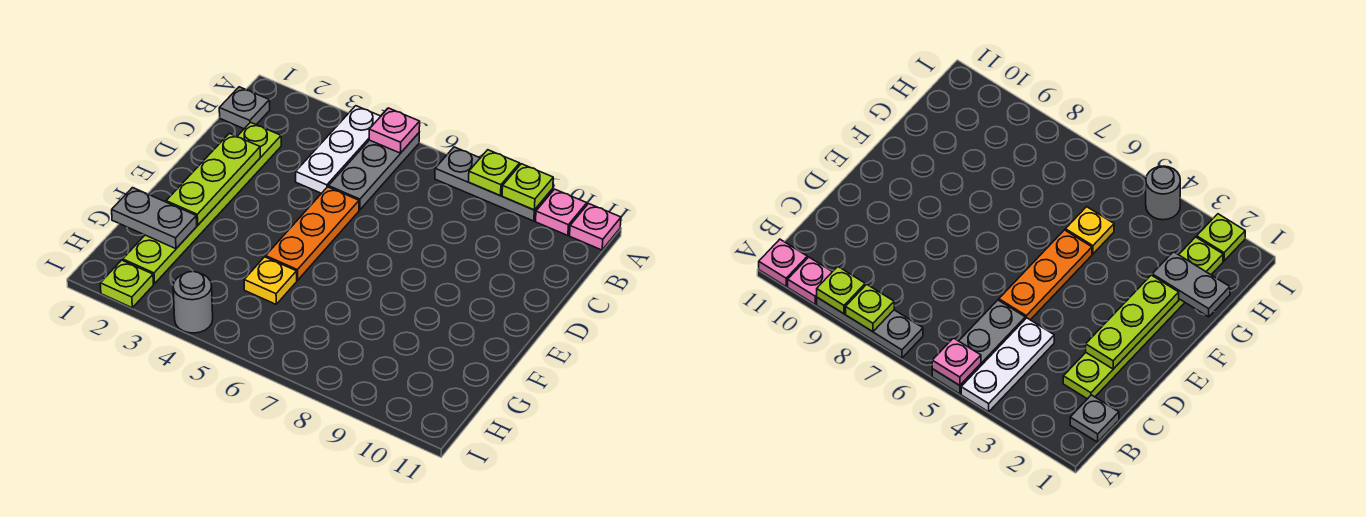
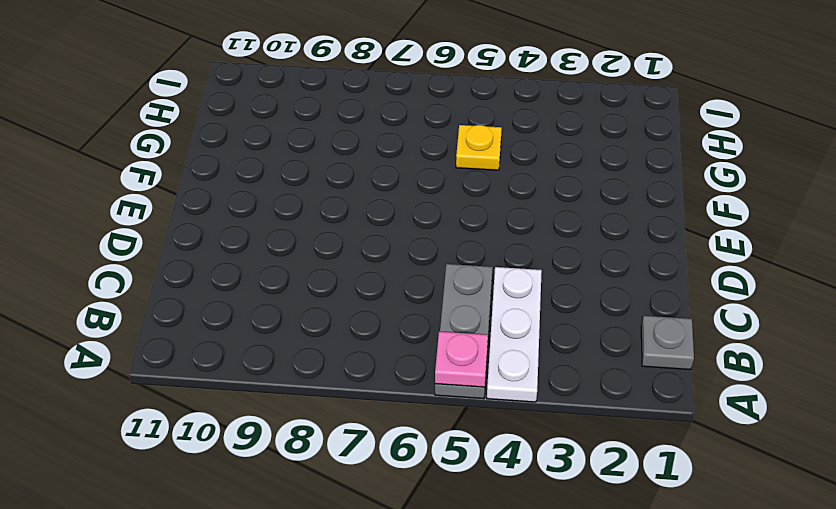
none -> grey 1x3 plate [435,147,553,221]
none -> pink 1x1 plate [536,189,587,236]
none -> pink 1x1 plate [570,204,621,250]

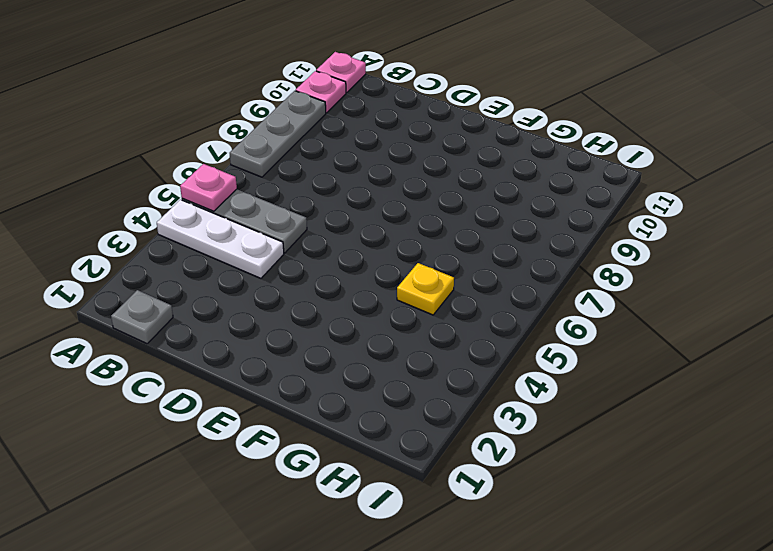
none -> lime 1x6 plate [123,122,281,284]
none -> orange 1x3 plate [266,187,359,280]
none -> lime 1x1 plate [100,260,154,308]

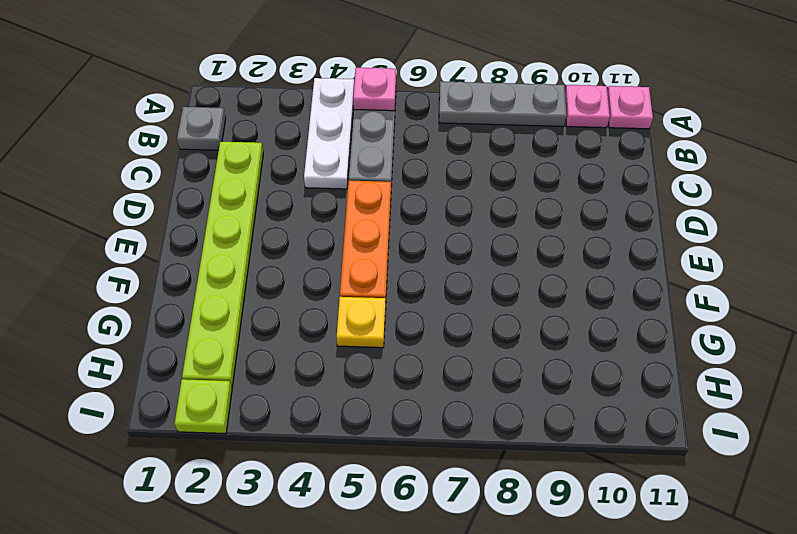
none -> grey 1x1 round brick [173,271,213,333]
none -> lime 1x1 plate [469,150,520,196]
none -> lime 1x1 plate [502,164,553,210]

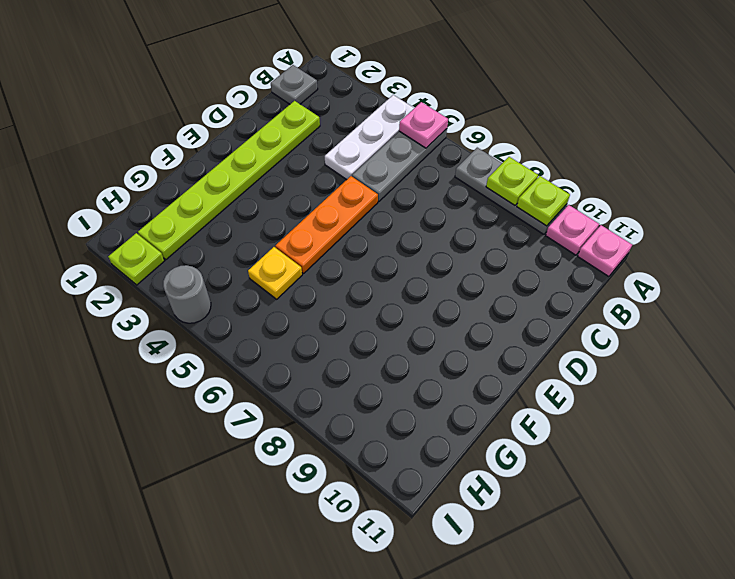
none -> lime 1x3 plate [166,133,260,225]
none -> grey 1x2 plate [112,188,197,249]

